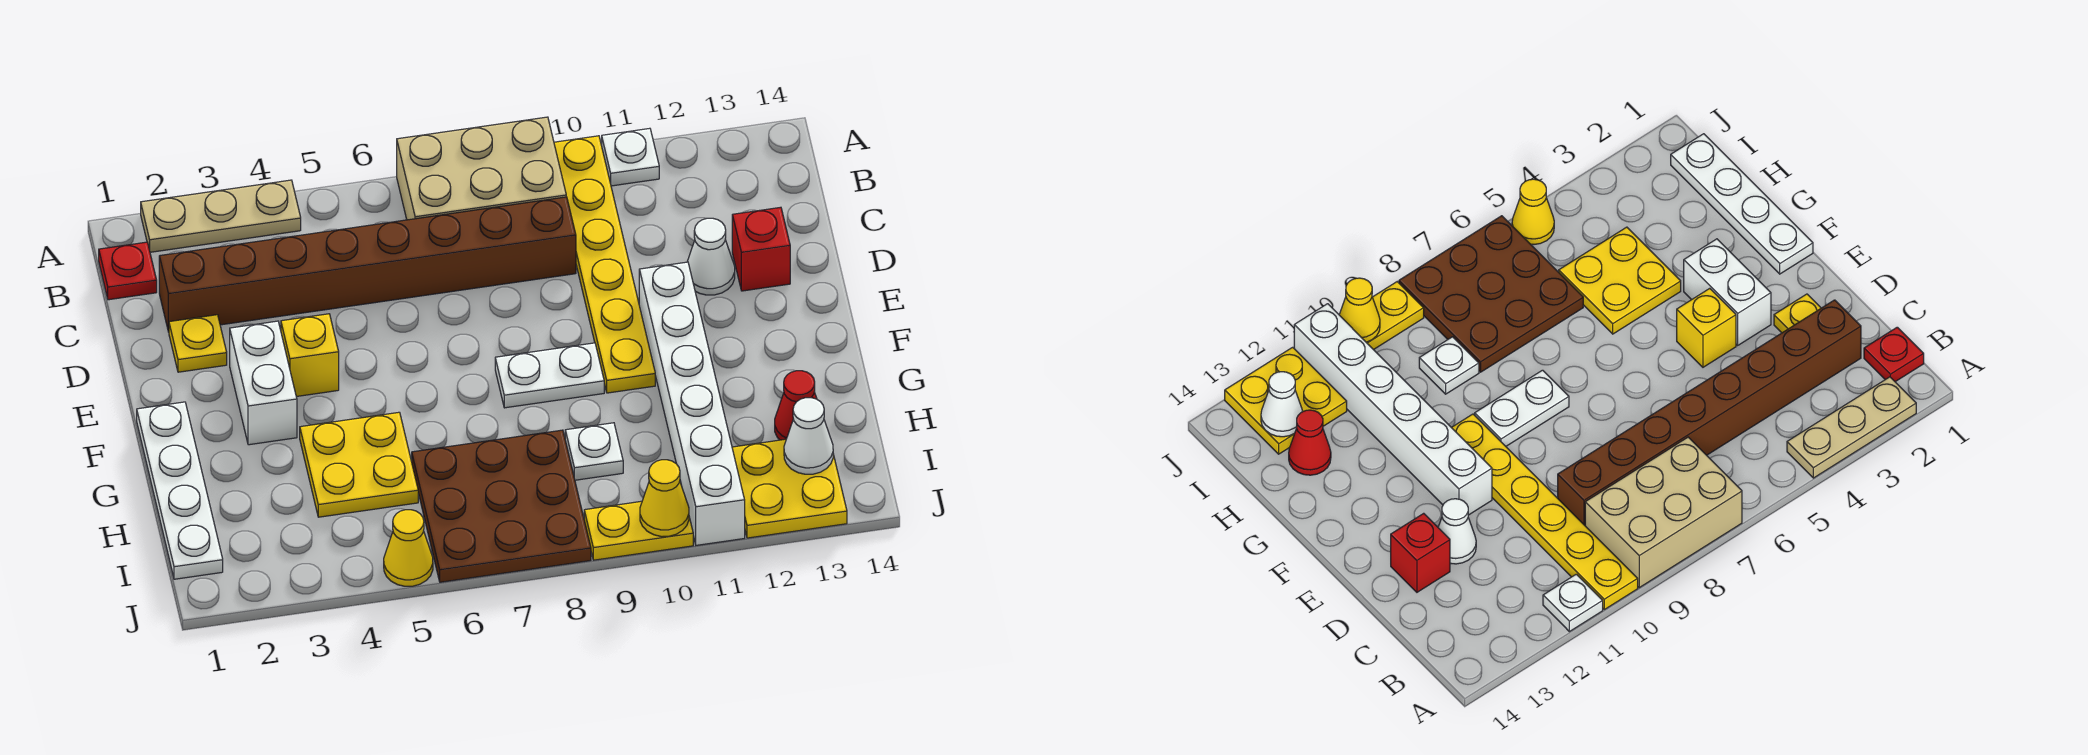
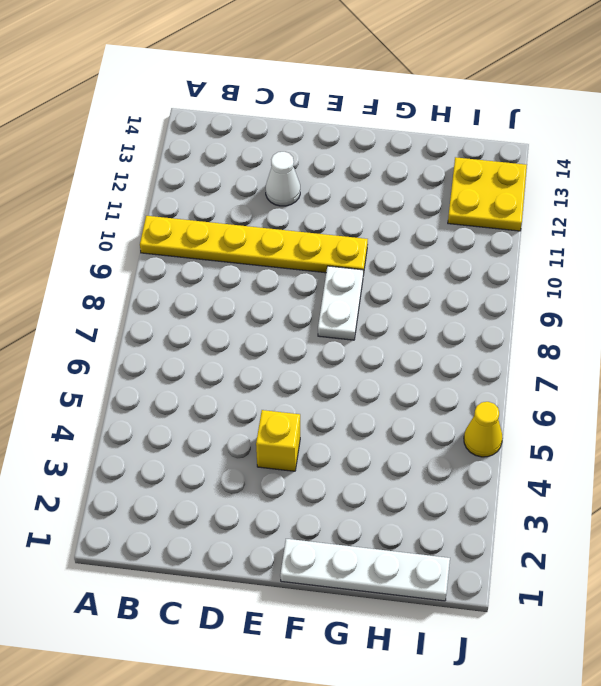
none -> tan 1x3 plate [141,180,301,252]
none -> tan 2x3 brick [397,117,566,220]
none -> white 1x1 plate [602,128,659,186]

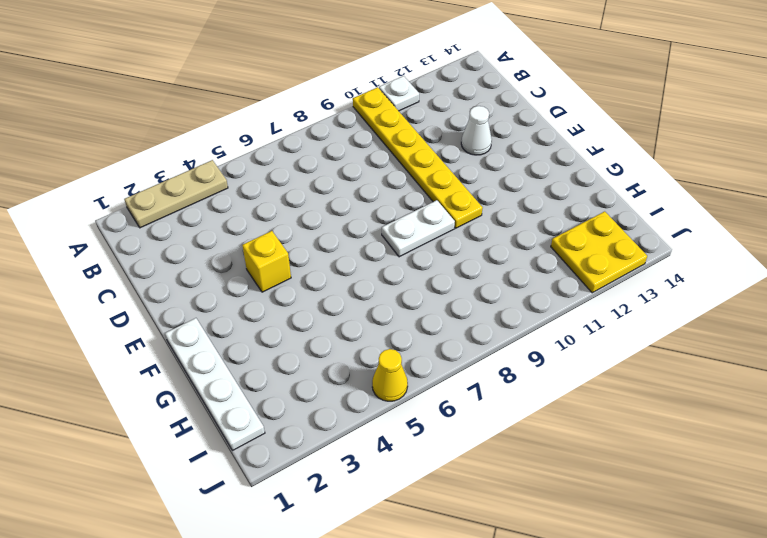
none -> tan 2x3 brick [397,117,566,220]
none -> red 1x1 plate [99,242,157,300]
none -> brown 1x8 brick [159,197,576,332]

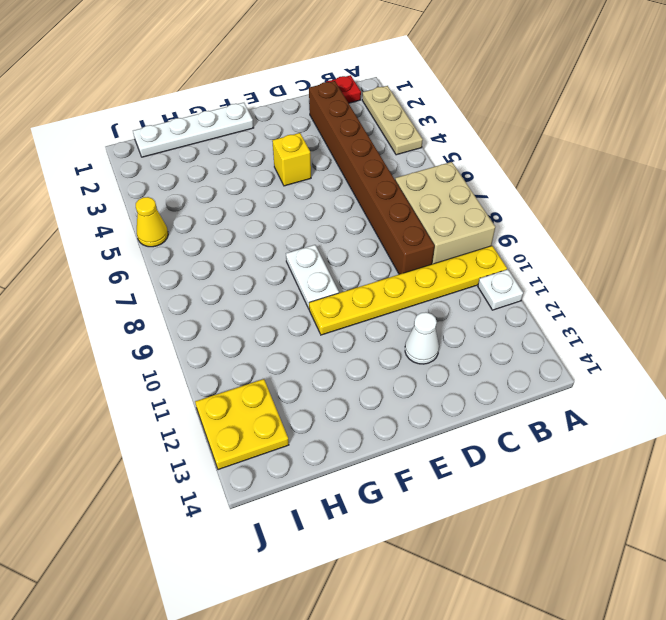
none -> yellow 1x1 plate [169,315,227,372]
none -> red 1x1 brick [732,207,790,291]
none -> white 1x2 brick [230,321,297,445]

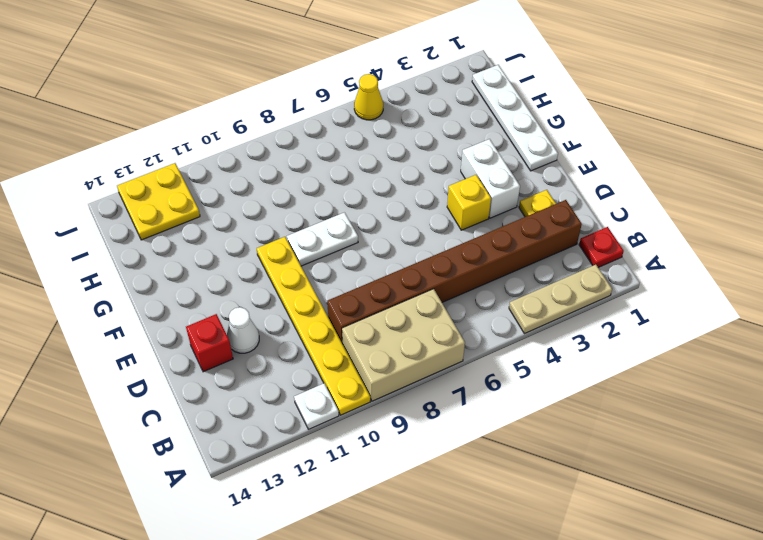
none -> white 1x6 brick [639,262,745,545]
none -> yellow 2x2 plate [300,412,418,517]
none -> brown 3x3 plate [412,430,591,582]

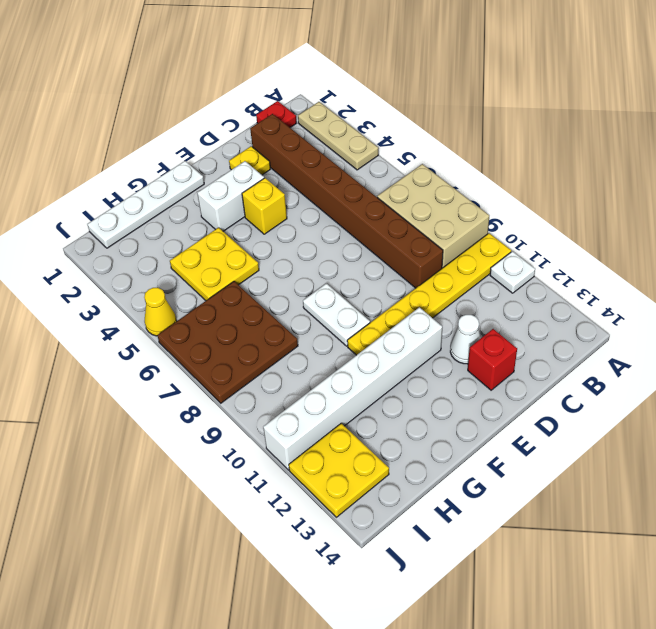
none -> white 1x1 plate [565,423,623,480]
none -> red 1x1 cone [775,371,817,440]
none -> yellow 1x2 plate [584,501,693,560]

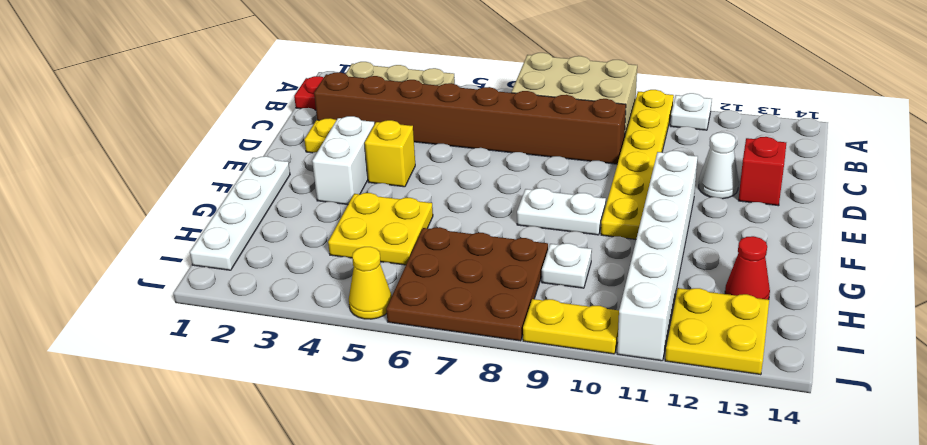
none -> white 1x1 cone [784,398,833,474]
none -> yellow 1x1 cone [640,460,689,537]

